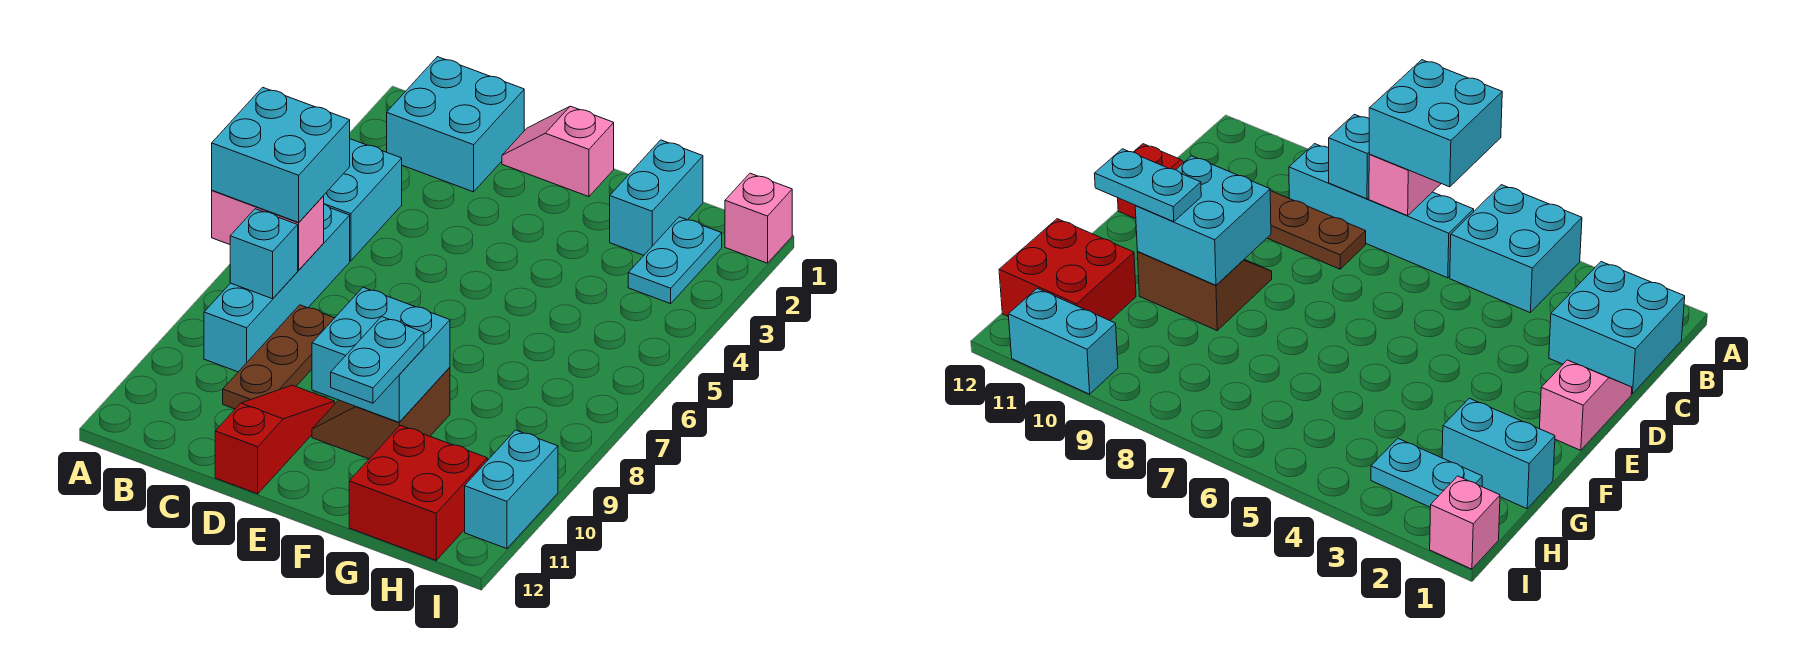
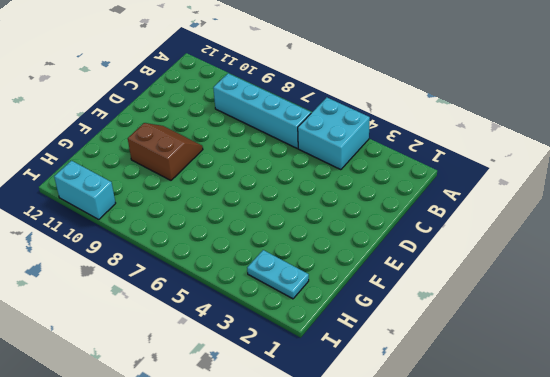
none -> cyan 2x2 brick [387,57,524,192]
none -> brown 1x3 plate [223,305,334,409]
none -> pink 1x2 slope [502,106,614,197]

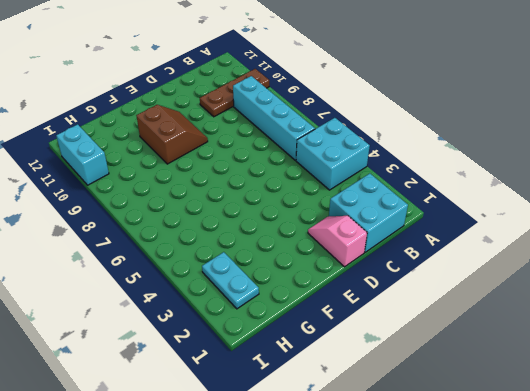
brown 1x3 plate [200,69,269,117] -> brown 1x3 plate turned to [223,305,334,409]
pink 1x2 slope [308,216,367,267] -> pink 1x2 slope turned to [502,106,614,197]
none -> red 1x3 slope [215,385,335,494]
none -> cyan 1x2 brick [610,140,703,255]
none -> red 2x2 brick [349,425,487,560]

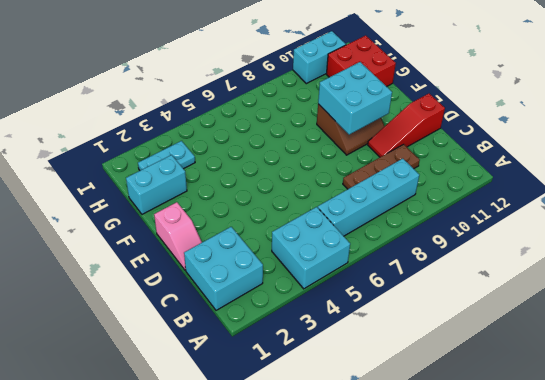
none -> pink 1x1 brick [725,173,792,263]
none -> pink 1x2 brick [212,190,324,270]
none -> cyan 1x1 brick [230,209,298,299]

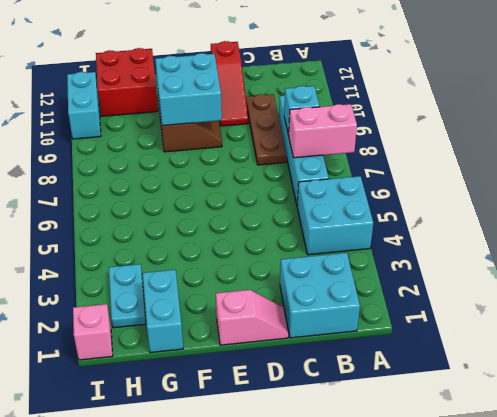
none -> cyan 2x2 brick [212,87,350,222]
none -> cyan 1x2 plate [331,316,424,403]

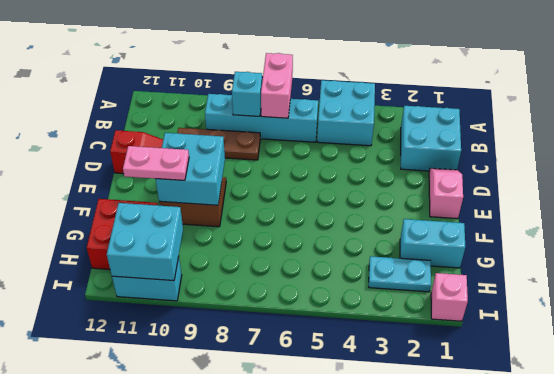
pink 1x2 plate [123,146,189,180] -> cyan 1x2 plate [331,316,424,403]
cyan 2x2 brick [107,203,183,281] -> cyan 2x2 brick moved to [212,87,350,222]

